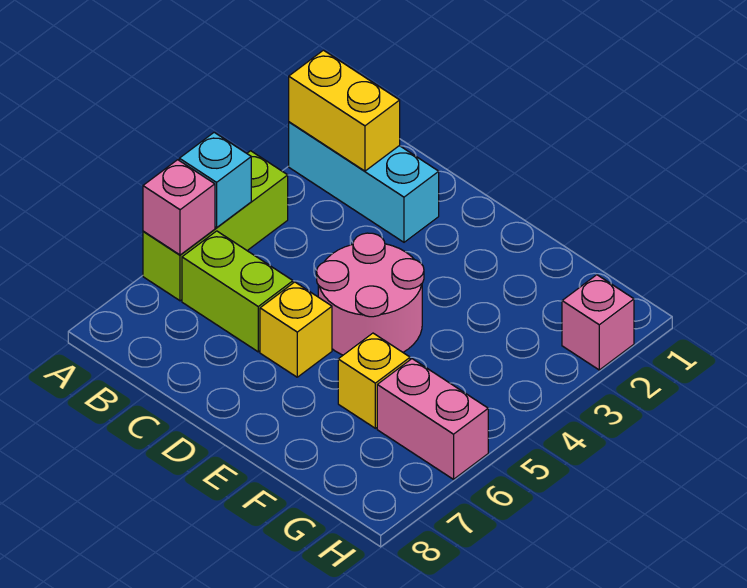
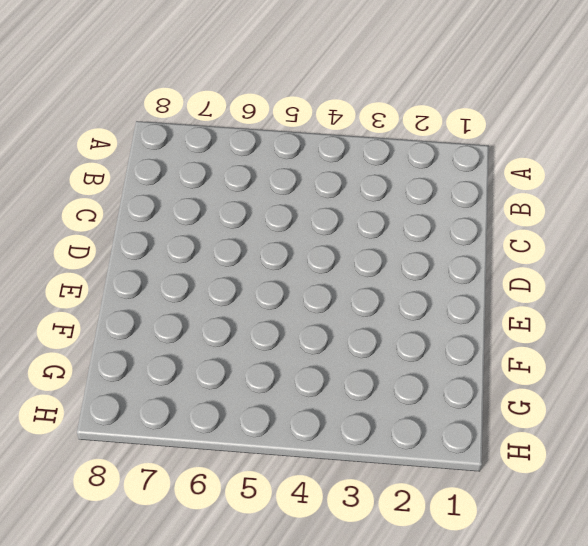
none -> cyan 1x3 brick [289,122,439,242]
none -> lime 1x3 brick [143,151,288,301]

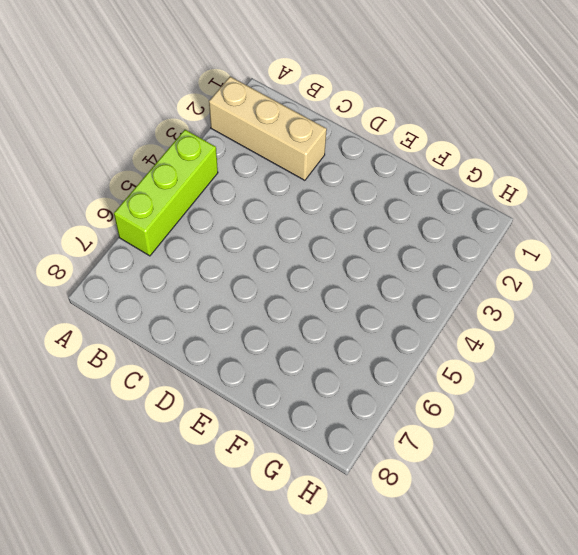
tan 1x3 brick [209,77,327,180] -> cyan 1x3 brick [289,122,439,242]
none -> lime 1x2 brick [182,231,293,352]
none -> pink 2x2 round brick [317,233,424,355]

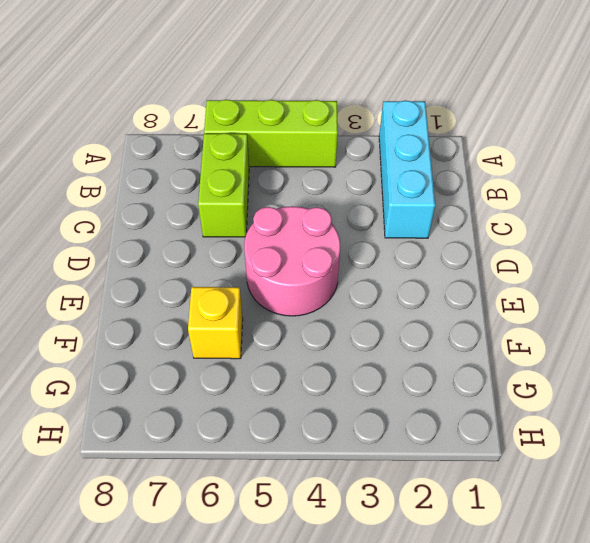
none -> yellow 1x1 brick [260,282,332,377]
none -> pink 1x2 brick [377,359,488,479]

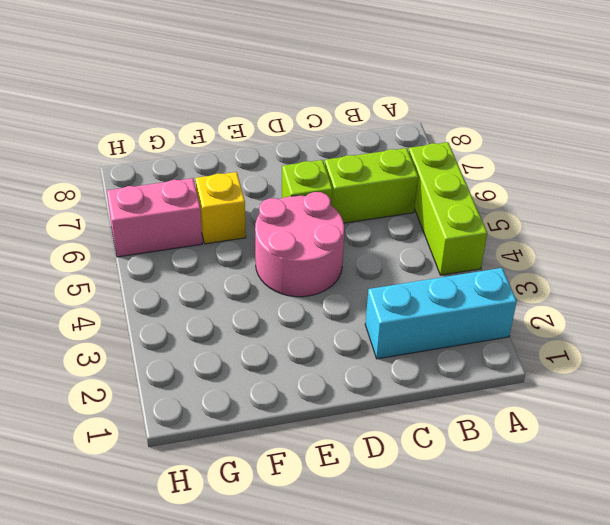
lime 1x1 brick [282,160,332,206] -> yellow 1x1 brick [260,282,332,377]
none -> pink 1x1 brick [562,275,634,370]
none -> yellow 1x2 brick [289,50,400,171]

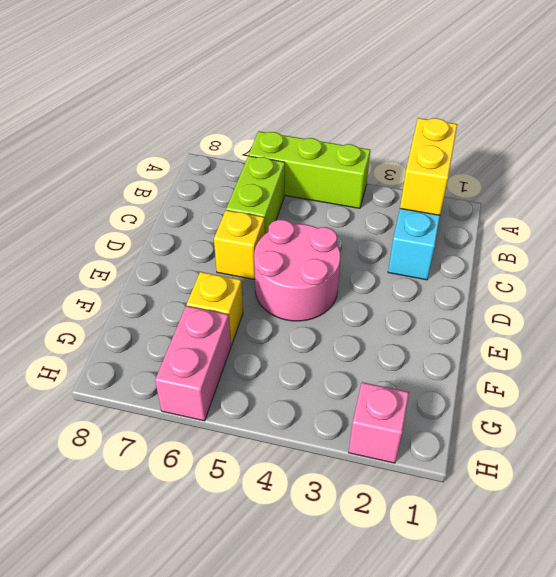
none -> cyan 1x1 brick [179,132,251,228]
none -> pink 1x1 brick [143,160,215,255]

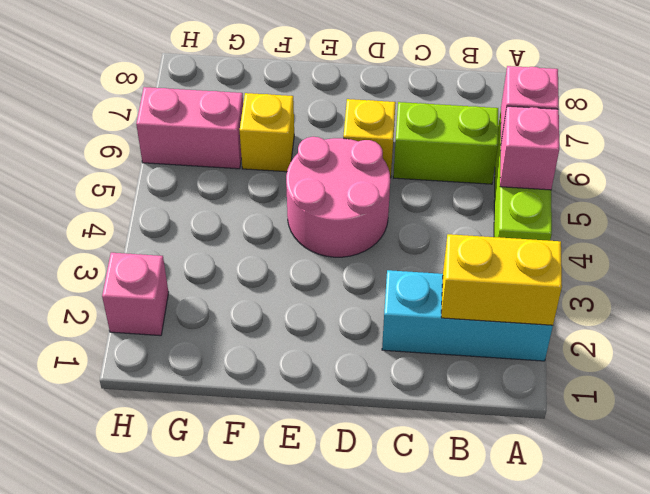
pink 1x1 brick [500,106,559,190] -> cyan 1x1 brick [179,132,251,228]

